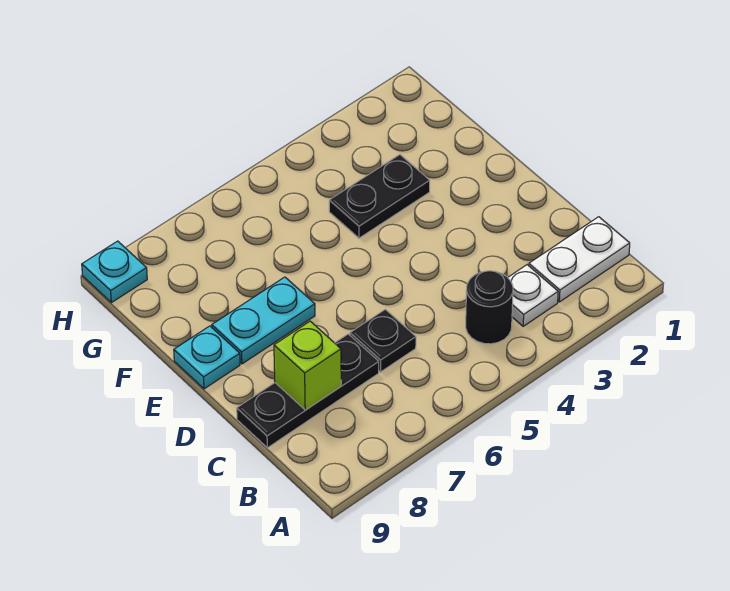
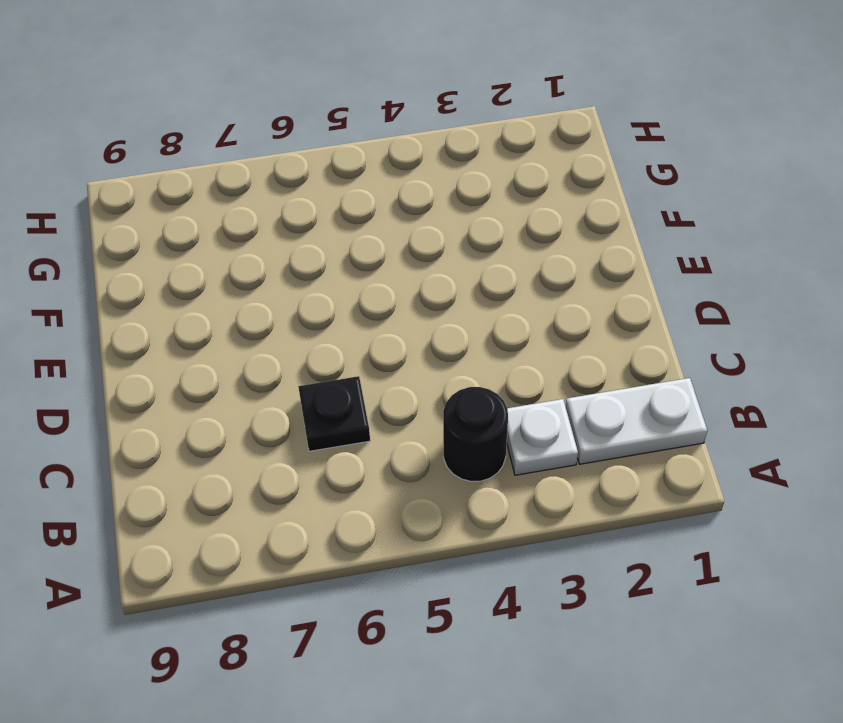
none -> black 1x3 plate [237,334,379,448]
none -> cyan 1x2 plate [212,277,315,364]

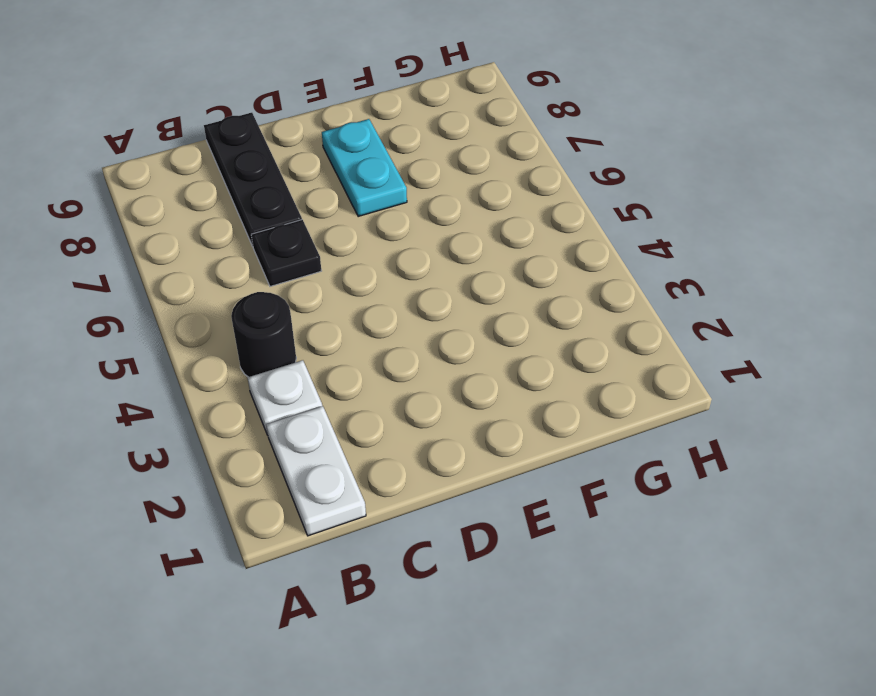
none -> cyan 1x1 plate [174,326,240,389]
none -> black 1x2 plate [329,155,430,238]

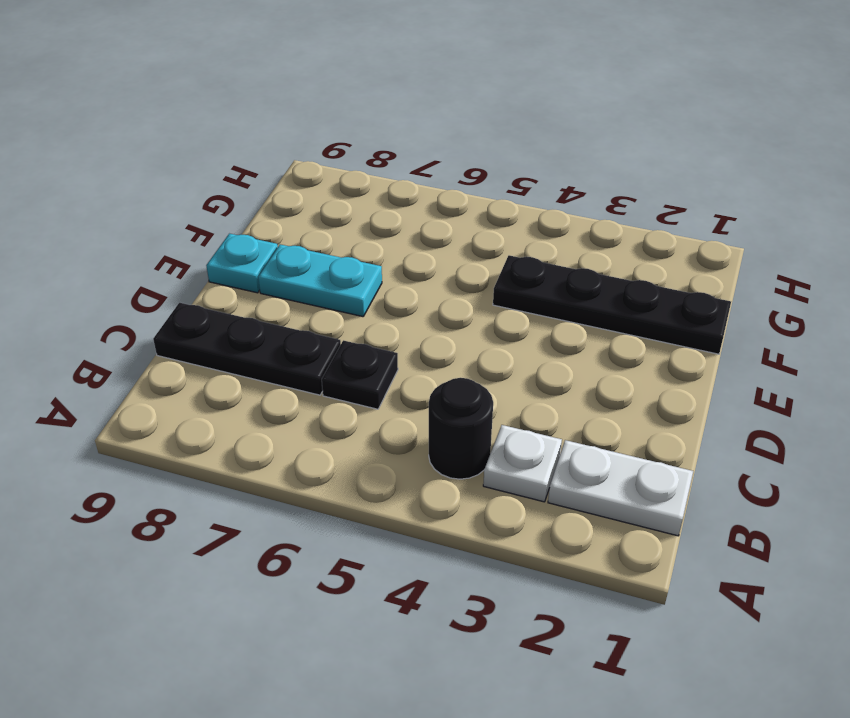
black 1x4 plate [493,255,731,354] -> black 1x2 plate [329,155,430,238]
none -> cyan 1x1 plate [82,241,147,303]
none -> lime 1x1 brick [274,321,341,410]

